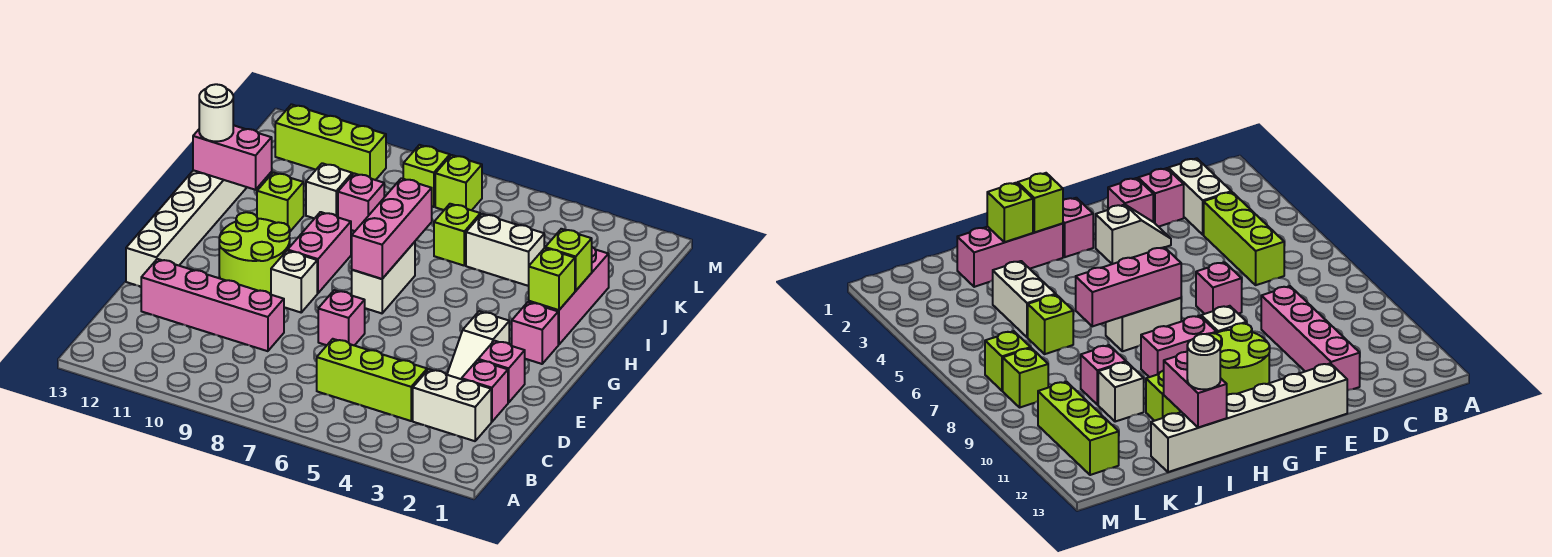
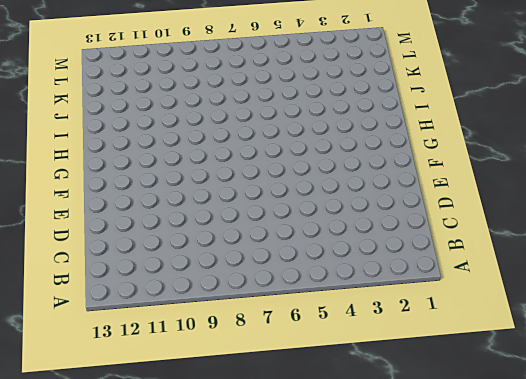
none -> white 1x2 brick [413,369,491,441]
none -> lime 1x3 brick [317,339,427,421]
none -> pink 1x1 brick [462,360,508,422]

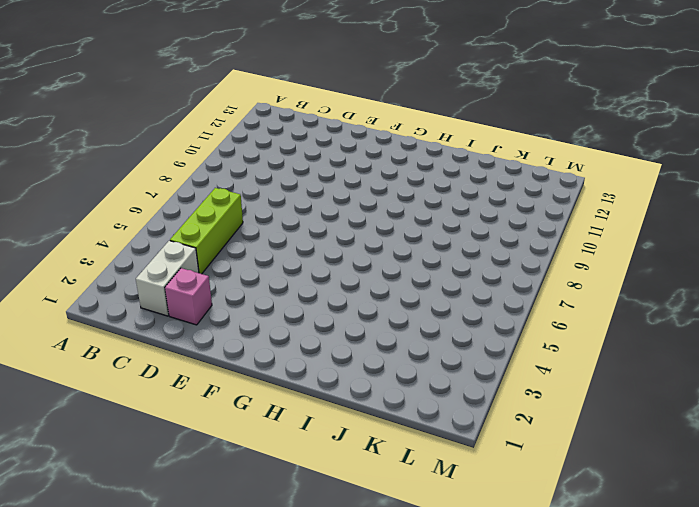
none -> pink 1x4 brick [141,259,284,351]
none -> pink 1x1 brick [478,341,525,403]
none -> white 1x2 slope [447,311,509,379]

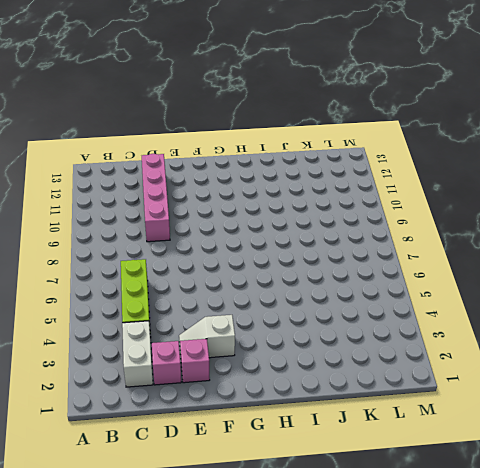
none -> pink 1x1 brick [318,290,365,346]
none -> white 1x6 brick [126,170,247,287]
none -> white 1x1 brick [271,251,317,312]

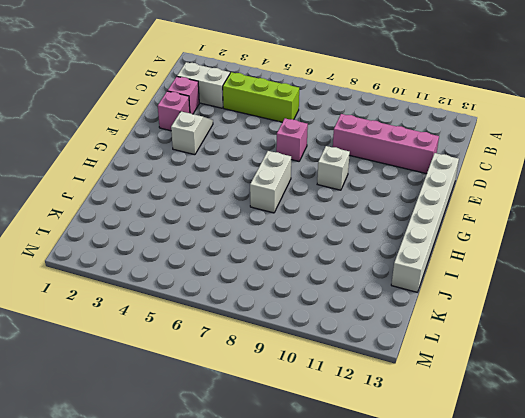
none -> lime 2x2 round brick [219,212,290,293]
none -> pink 1x1 brick [512,302,558,364]
none -> pink 1x2 brick [288,212,351,293]

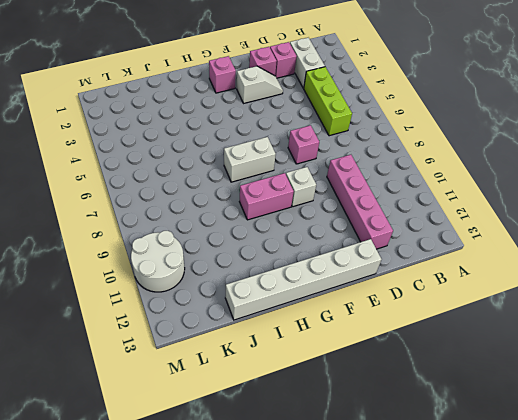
white 2x2 round brick [131,231,185,292] -> lime 1x3 brick [275,104,386,180]
none -> lime 2x2 round brick [219,212,290,293]
none -> pink 1x3 brick [529,247,609,345]
none -> lime 1x1 brick [257,172,304,231]

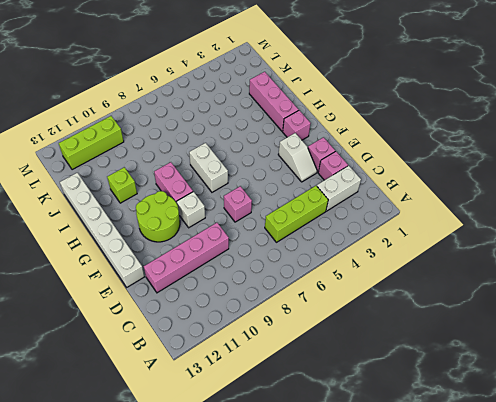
none -> white 1x2 brick [466,214,544,286]
none -> lime 1x1 brick [434,204,480,265]
none -> pink 1x1 brick [338,173,384,231]

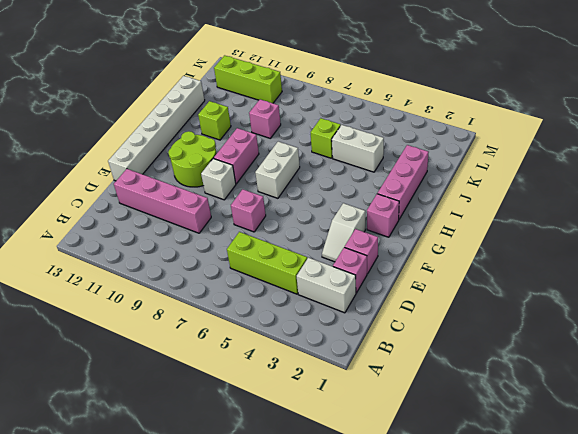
none -> white 1x1 brick [306,163,352,218]
none -> lime 1x1 brick [435,155,482,210]
none -> lime 1x1 brick [403,145,450,207]

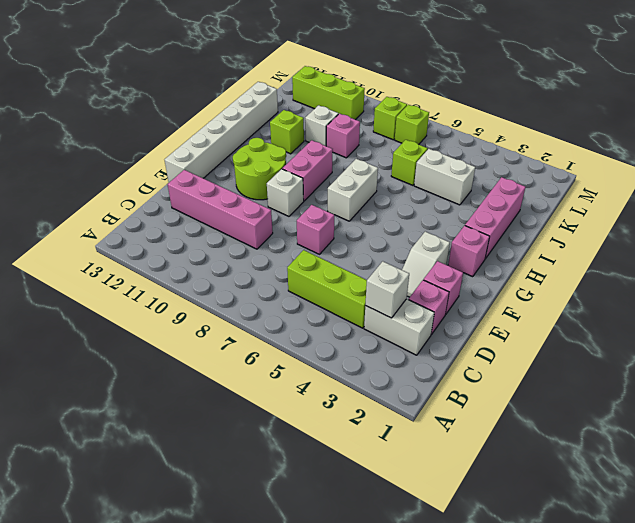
white 1x1 brick [365,261,409,318] -> none
none -> pink 1x3 brick [352,178,432,279]
none -> lime 1x1 brick [529,248,575,310]
none -> lime 1x1 brick [545,229,592,291]

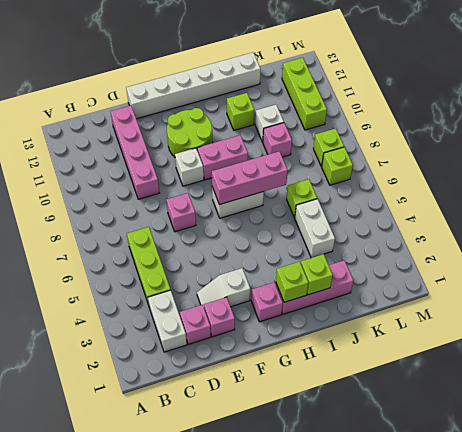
none -> pink 1x2 brick [193,125,272,190]
none -> white 1x1 round brick [199,84,233,141]

